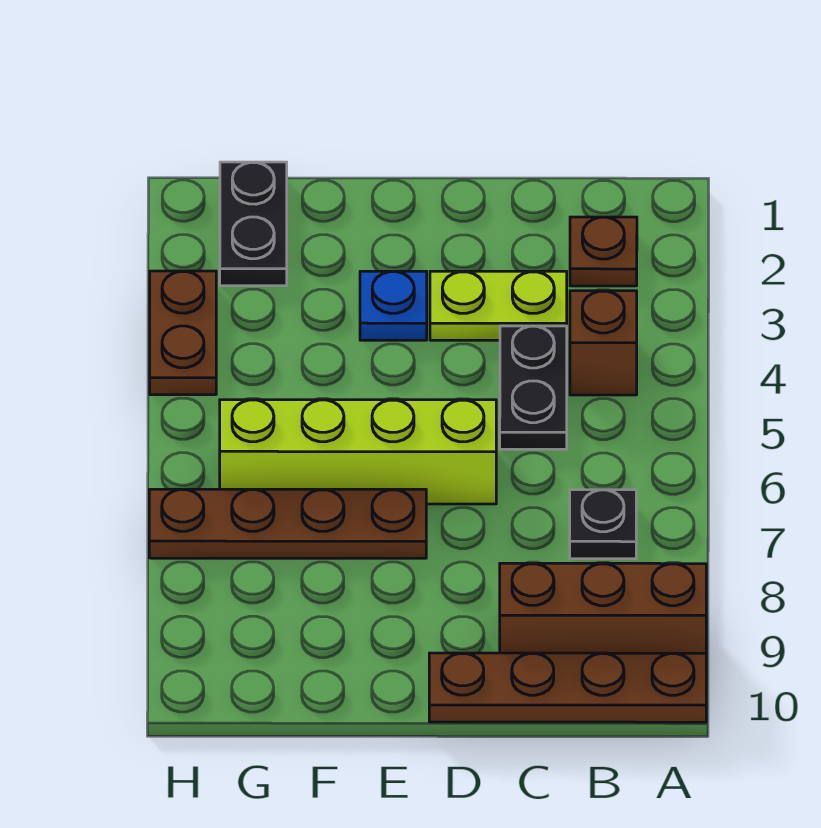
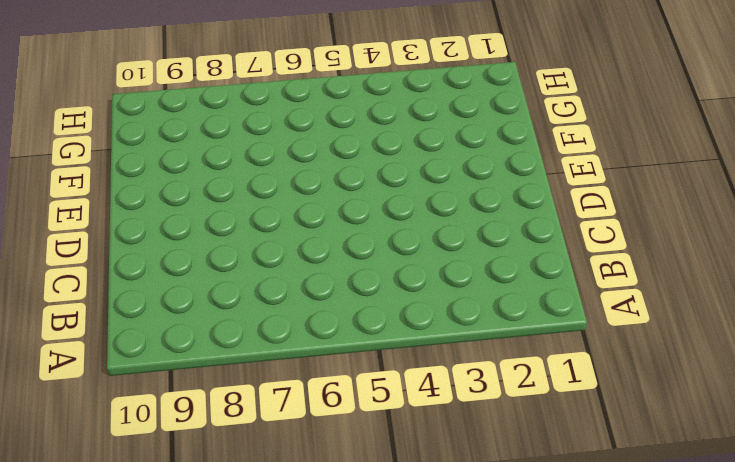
none -> brown 1x3 brick [500,563,706,653]
none -> brown 1x4 plate [429,653,706,722]
none -> brown 1x1 plate [570,217,637,286]

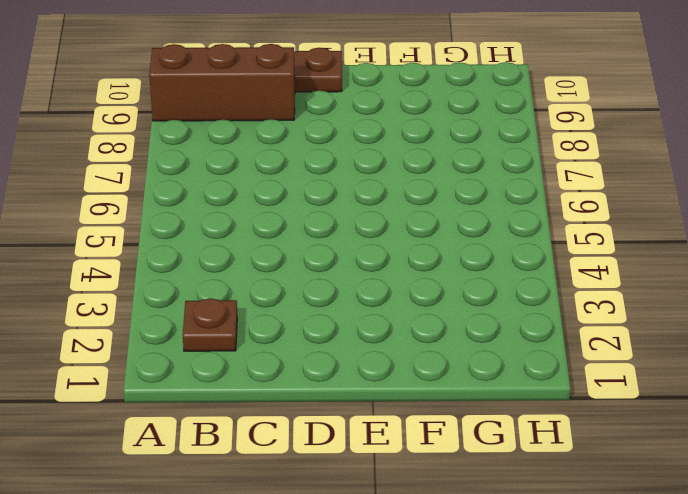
none -> brown 1x1 brick [570,291,637,395]
none -> black 1x1 plate [570,490,636,559]
none -> lime 1x2 plate [430,271,567,340]

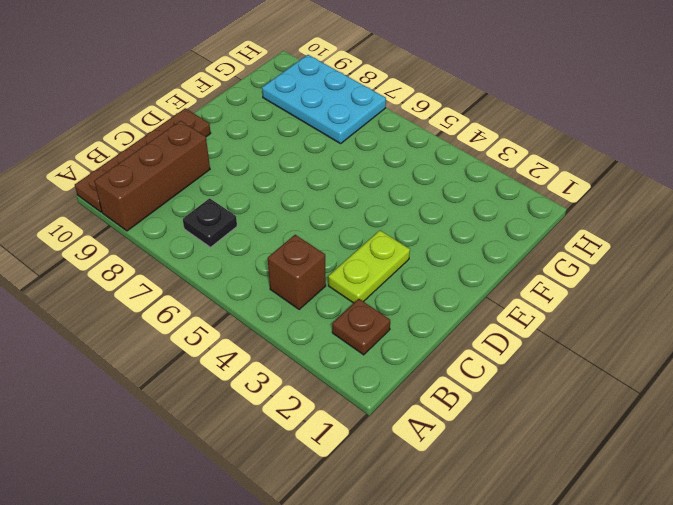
cyan 2x3 plate [262,55,386,144] -> brown 1x4 plate [149,489,426,558]
none -> black 1x2 plate [500,326,567,449]
none -> lime 1x4 brick [220,400,496,504]
none -> blue 1x1 plate [360,271,427,340]

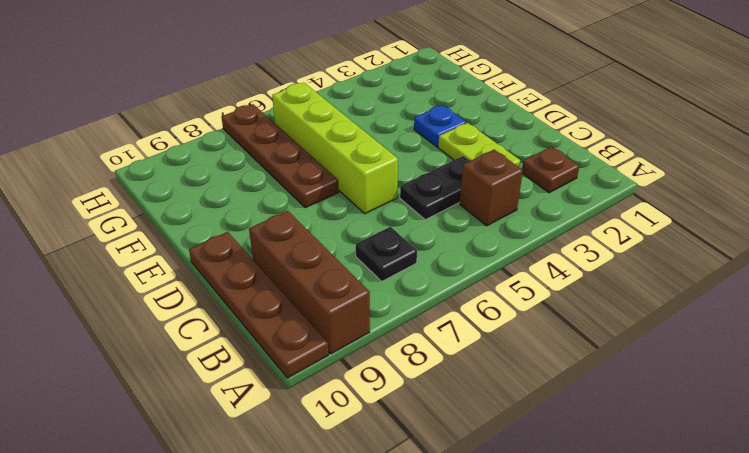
none -> black 1x2 plate [220,162,287,286]
none -> brown 1x2 plate [150,271,216,395]

